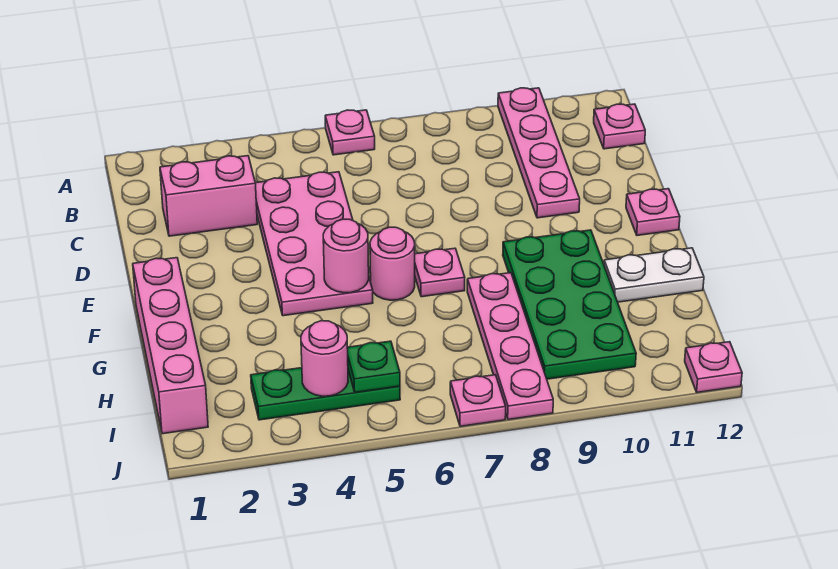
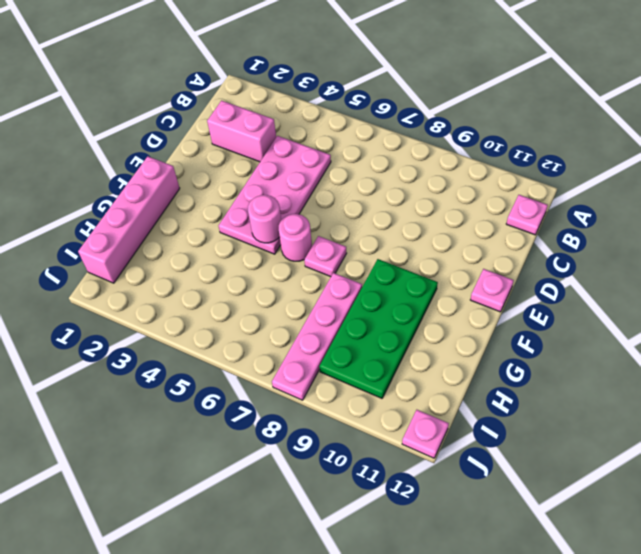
none -> pink 1x1 plate [325,110,375,155]
none -> pink 1x4 plate [498,88,580,218]
none -> white 1x2 plate [604,248,704,302]

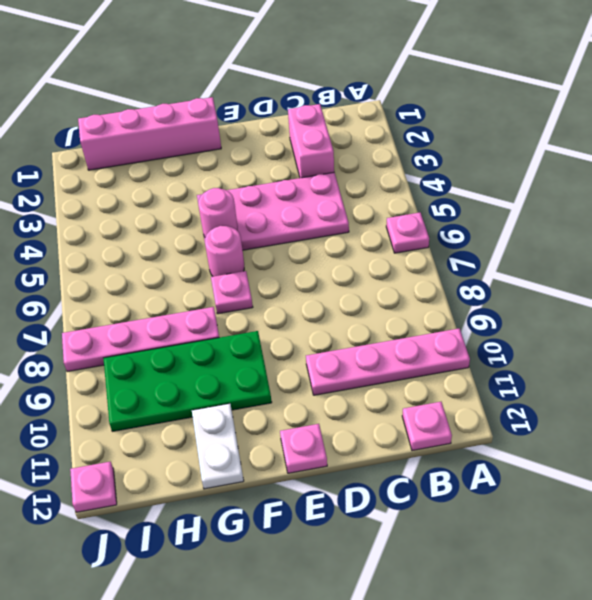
none -> green 1x3 plate [251,368,400,420]
none -> pink 1x1 plate [450,375,506,426]
none -> pink 1x1 round brick [301,321,348,396]

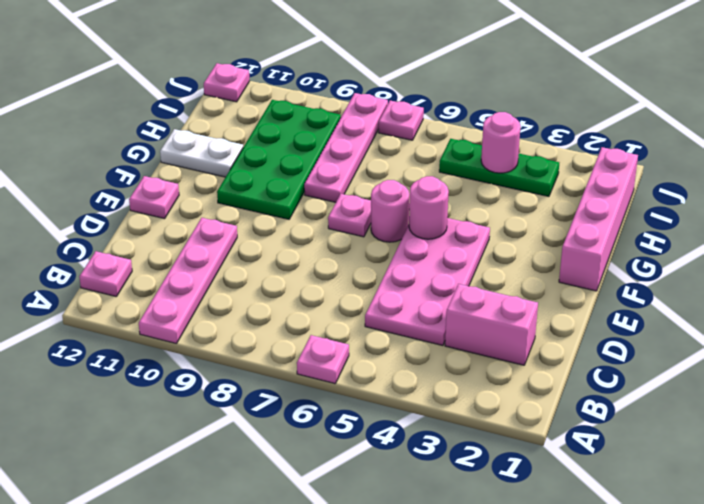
none -> green 1x1 plate [347,341,400,392]

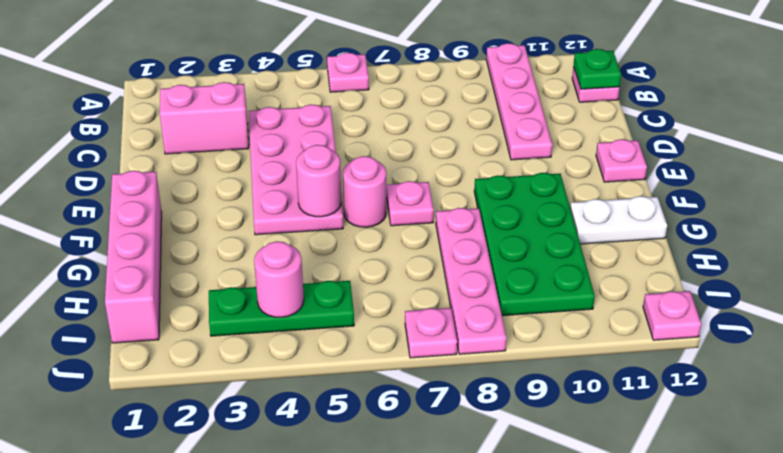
green 1x1 plate [574,49,621,89] -> green 1x1 plate moved to [347,341,400,392]

